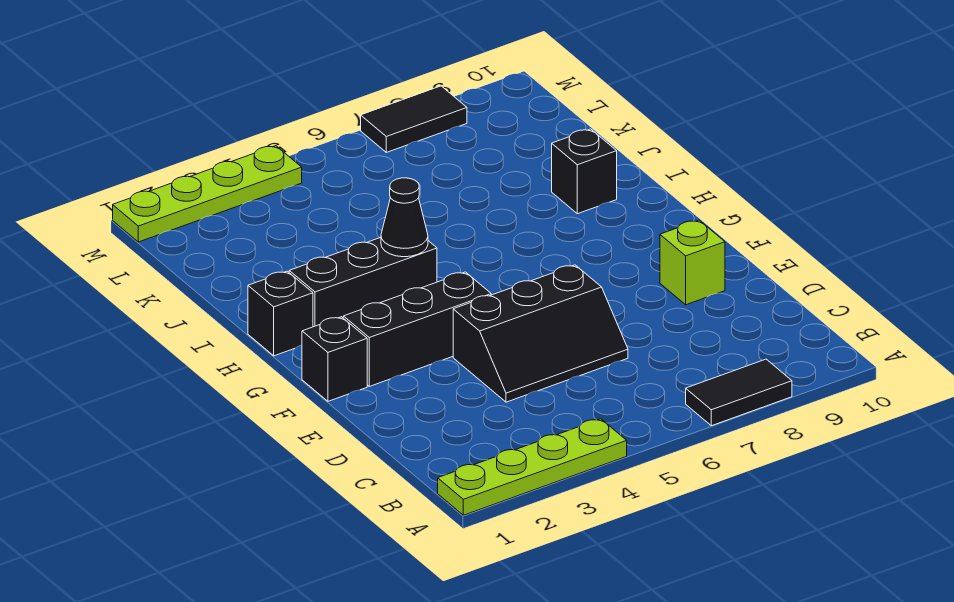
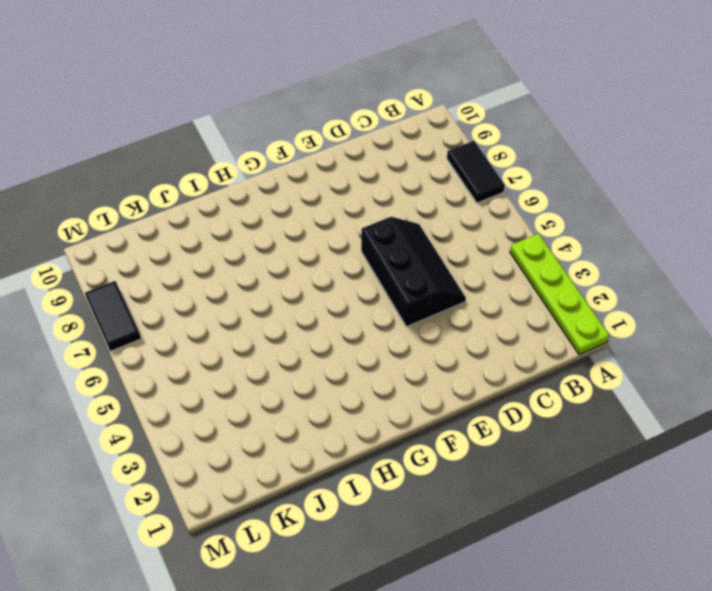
none -> lime 1x1 brick [660,220,725,305]
none -> black 1x1 brick [302,317,367,401]
none -> black 1x3 brick [343,272,491,386]

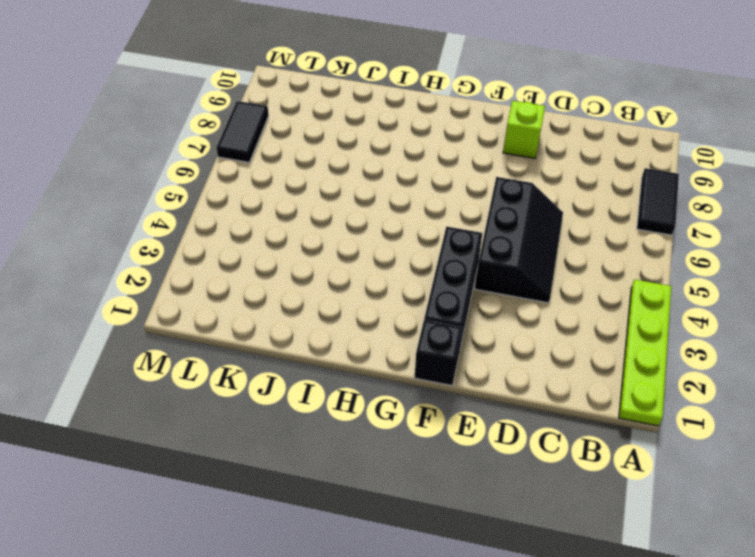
none -> black 1x1 brick [248,271,313,356]
none -> black 1x3 brick [289,238,437,327]
none -> black 1x1 brick [552,129,617,214]

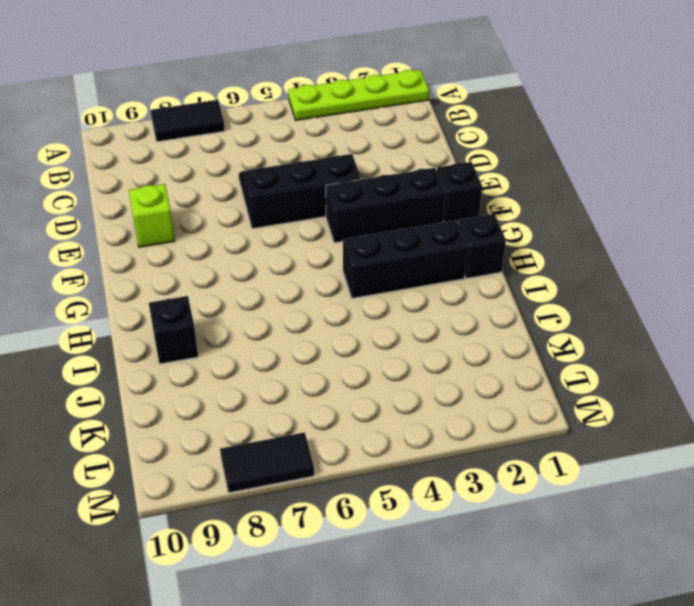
none -> lime 1x4 plate [113,146,302,242]
none -> black 1x1 cone [381,178,428,257]

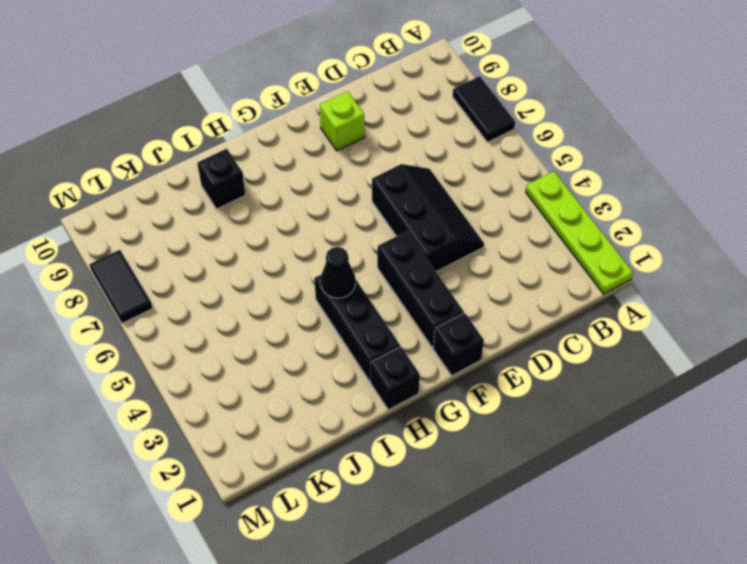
none -> lime 1x4 plate [113,146,302,242]

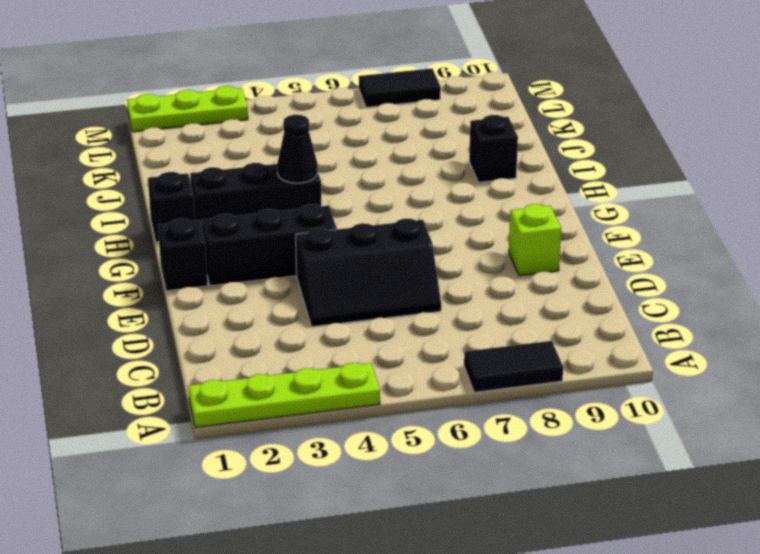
lime 1x3 plate [127,86,248,132] -> lime 1x4 plate [113,146,302,242]

